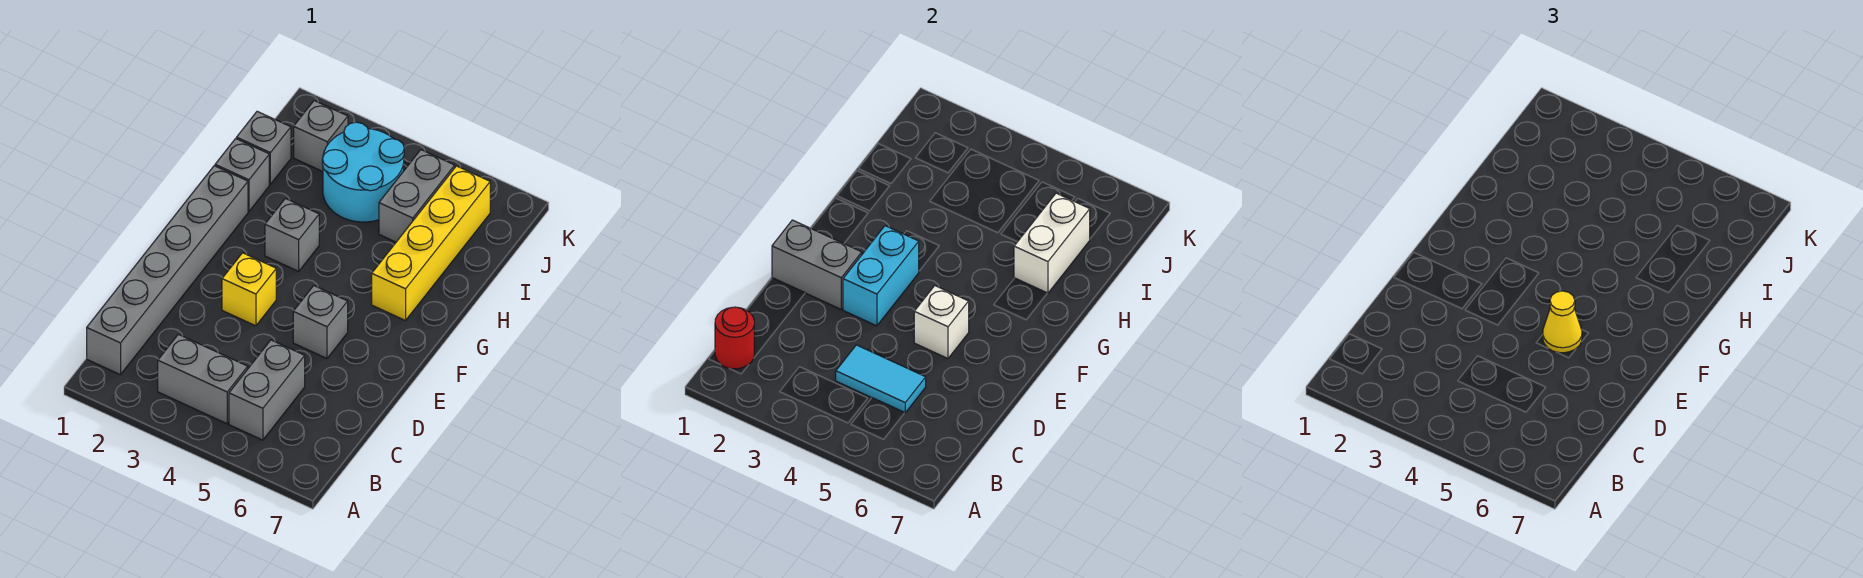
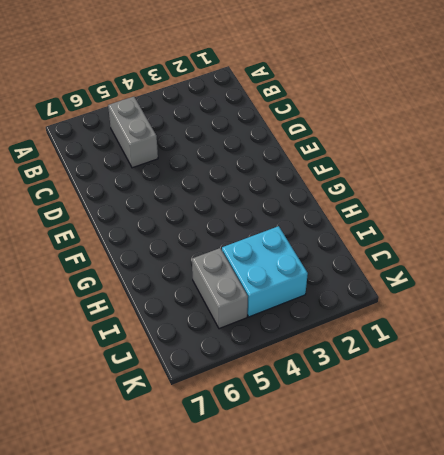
cyan 2x2 brick [222,226,308,317] -> cyan 2x2 round brick [322,122,404,222]
none -> grey 1x6 brick [87,166,248,375]
none -> grey 1x2 brick [158,334,248,424]
none -> yellow 1x1 brick [222,253,276,326]

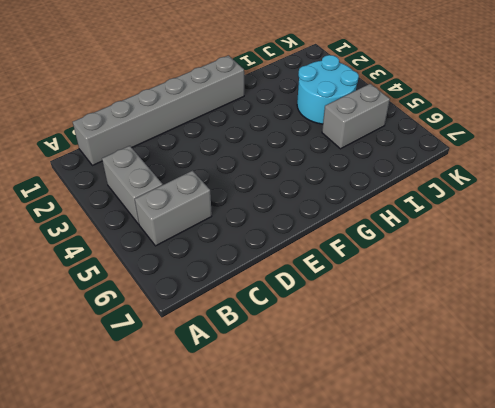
none -> yellow 1x1 brick [222,253,276,326]
none -> grey 1x1 brick [293,286,348,358]
none -> grey 1x1 brick [265,199,319,271]

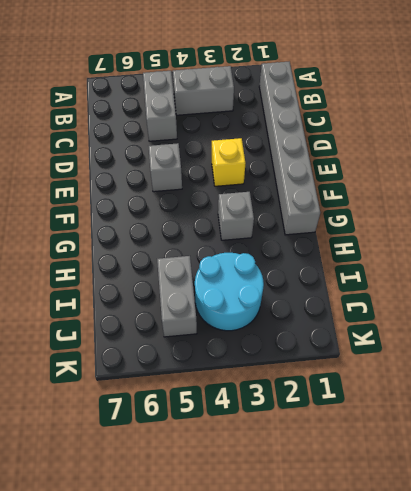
none -> yellow 1x4 brick [372,166,490,321]
none -> grey 1x1 brick [215,139,269,211]
none -> grey 1x1 brick [237,111,291,184]

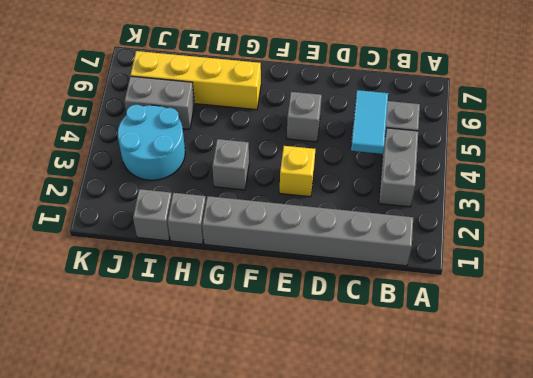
none -> grey 1x1 brick [294,101,348,171]
none -> red 1x1 round brick [715,307,754,369]
none -> grey 1x2 brick [772,220,862,309]

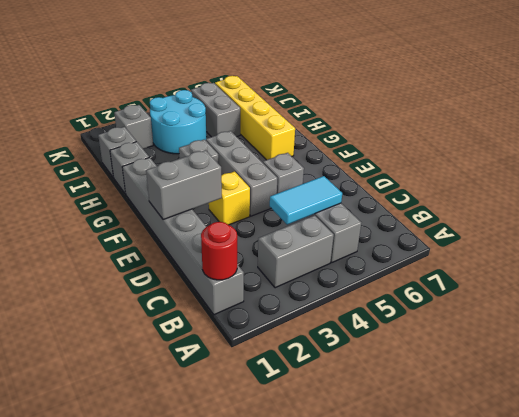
grey 1x3 brick [206,131,277,216] -> none
none -> cyan 1x2 brick [843,226,919,326]
none -> white 1x1 brick [914,286,969,358]
none -> white 1x2 brick [1014,193,1090,293]

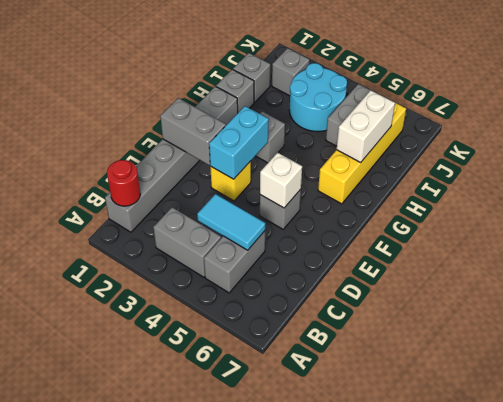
none -> yellow 1x1 cone [1543,291,1582,353]

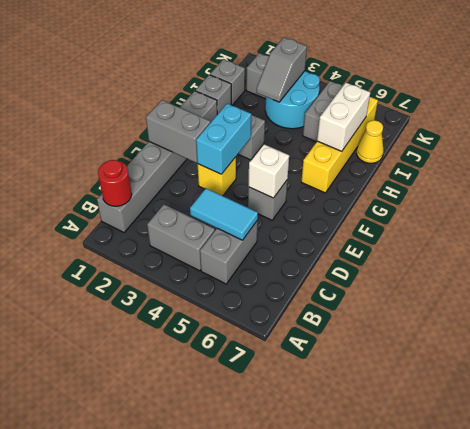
grey 1x2 slope [257,37,307,102] -> none
yellow 1x1 cone [357,120,384,163] -> yellow 1x1 cone moved to [1543,291,1582,353]

